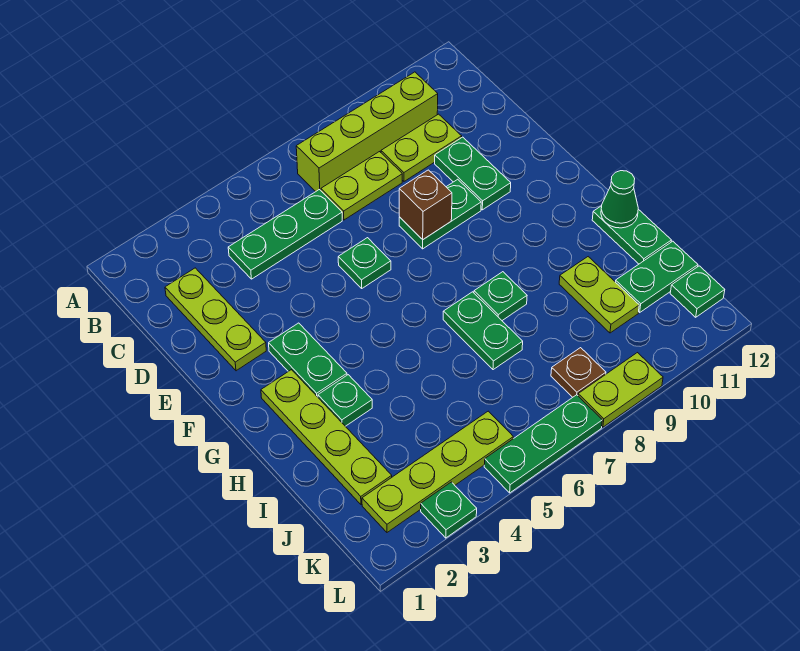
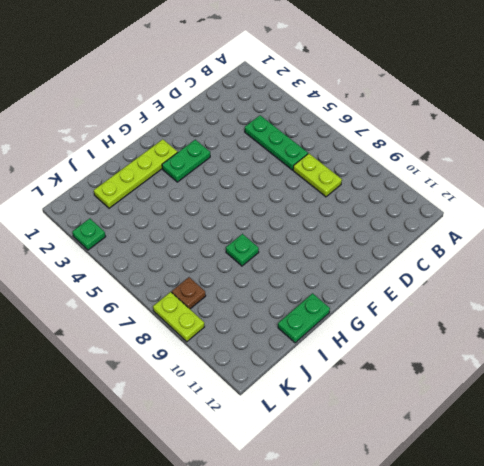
none -> lime 1x4 brick [296,72,438,192]
none -> lime 1x3 plate [165,268,266,371]
none -> lime 1x2 plate [381,114,462,181]

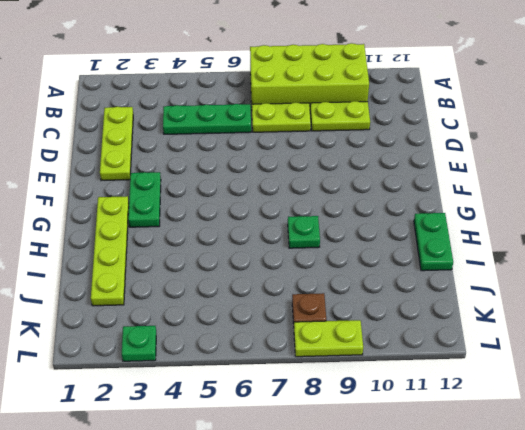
lime 2x4 brick [250,43,369,107] -> lime 1x4 brick [296,72,438,192]
none -> green 1x2 plate [435,137,511,210]
none -> green 1x1 plate [338,238,391,288]
none -> green 1x2 plate [399,179,481,249]

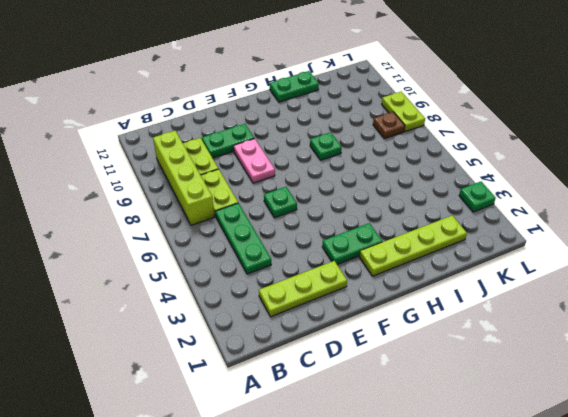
pink 1x2 plate [234,139,275,183] -> green 1x2 plate [399,179,481,249]
none -> green 1x1 plate [318,375,372,426]
none -> green 1x2 plate [443,292,523,370]
none -> lime 1x2 plate [559,257,639,333]

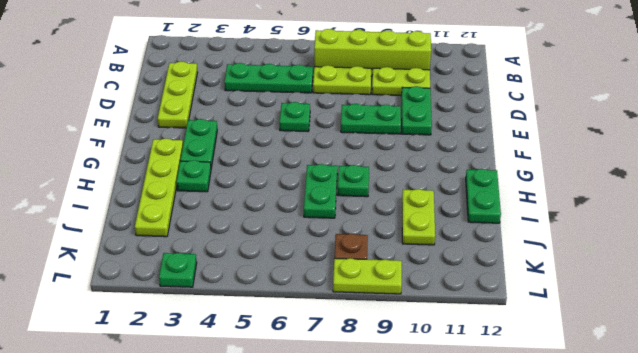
none -> green 1x2 plate [616,241,698,312]
none -> lime 1x4 plate [362,411,513,532]
none -> green 1x1 plate [670,266,725,317]

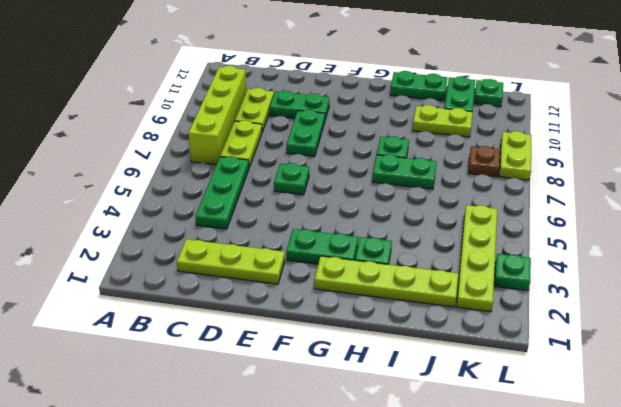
none -> green 1x3 plate [484,395,602,493]
none -> brown 1x1 brick [399,170,452,240]
none -> green 1x1 cone [601,171,638,228]

